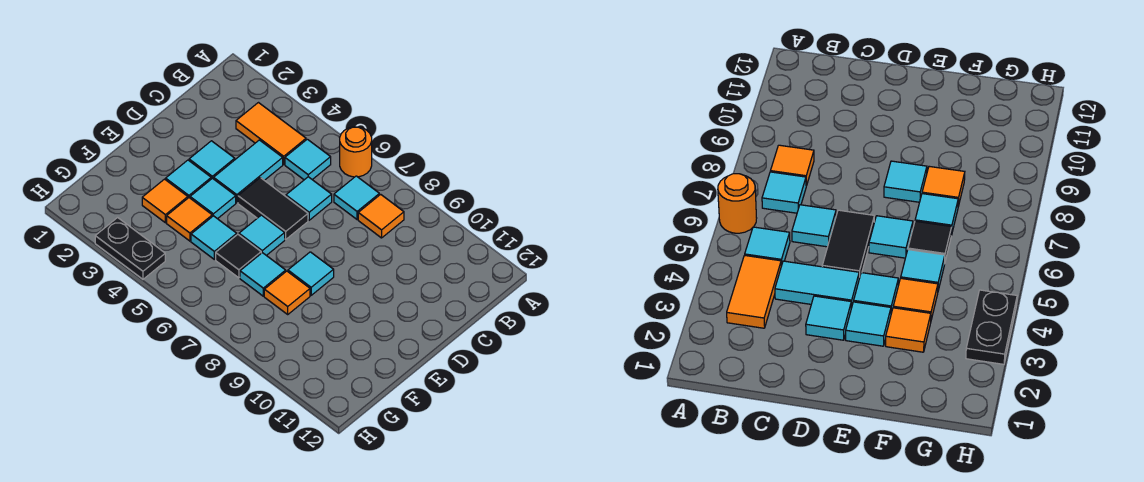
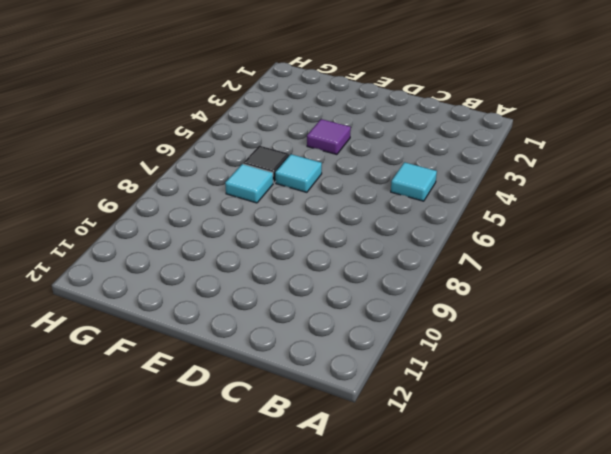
purple 1x1 tile [307,119,351,155] -> cyan 1x1 tile [190,178,236,219]
none -> orange 1x1 round brick [340,127,372,177]
none -> orange 1x2 tile [236,103,306,164]
none -> cyan 1x1 tile [334,176,379,220]

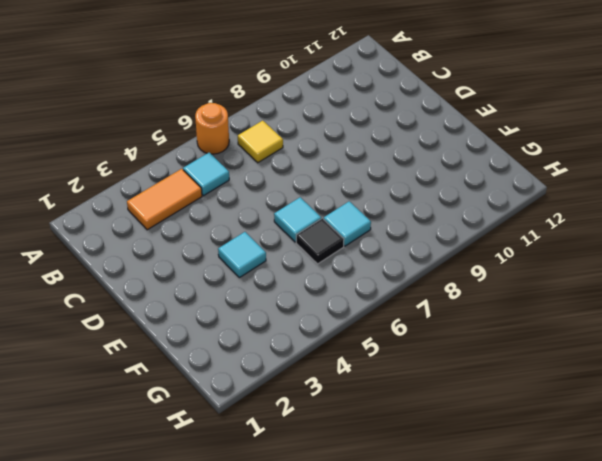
yellow 1x1 tile [238,121,283,163] -> cyan 1x1 tile [334,176,379,220]
none -> orange 1x1 tile [358,194,404,238]
none -> cyan 1x2 tile [214,140,283,203]
none -> cyan 1x1 tile [286,177,332,220]

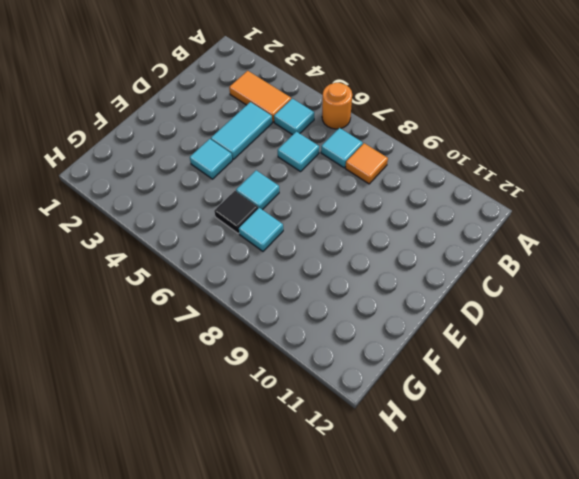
none -> cyan 1x1 tile [189,141,235,179]
none -> black 1x2 tile [238,178,308,239]
none -> cyan 1x1 tile [166,160,211,198]

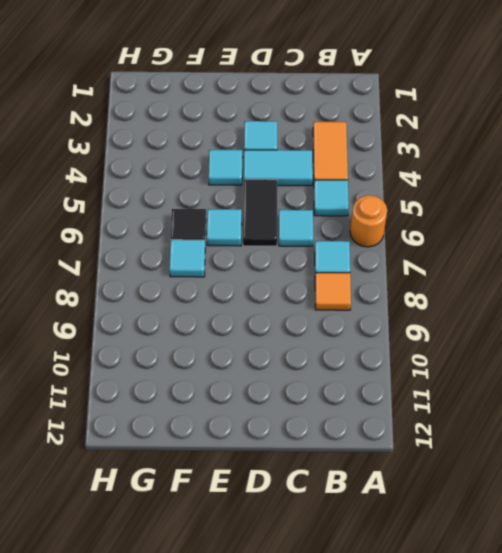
none -> cyan 1x1 tile [166,160,211,198]
none -> cyan 1x1 tile [288,252,334,295]
none -> orange 1x1 tile [142,179,188,223]

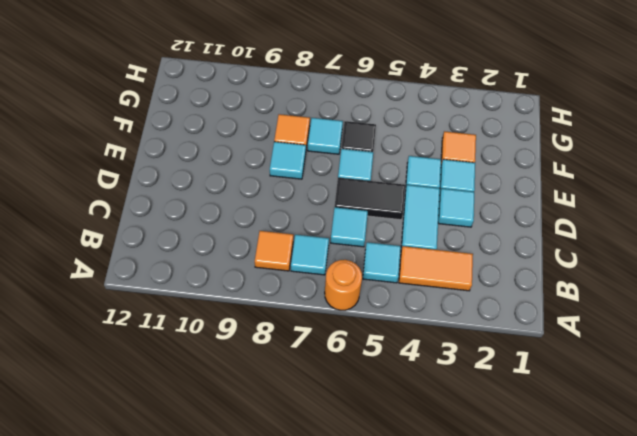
none -> orange 1x1 tile [167,198,212,241]
none -> cyan 1x1 tile [191,216,237,259]
none -> black 1x2 plate [95,218,165,279]

